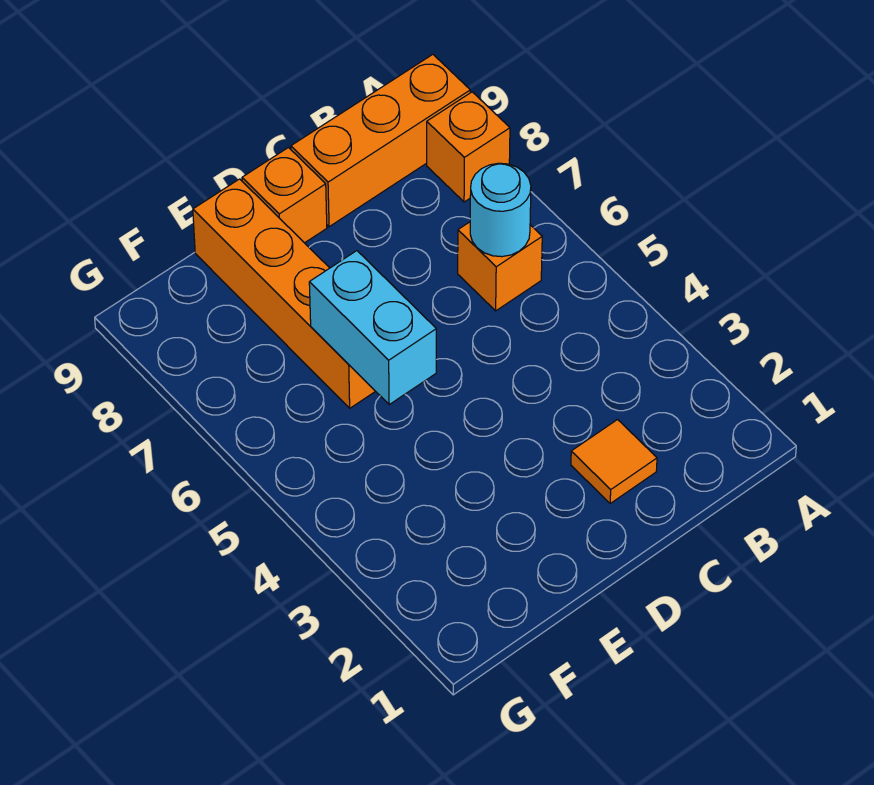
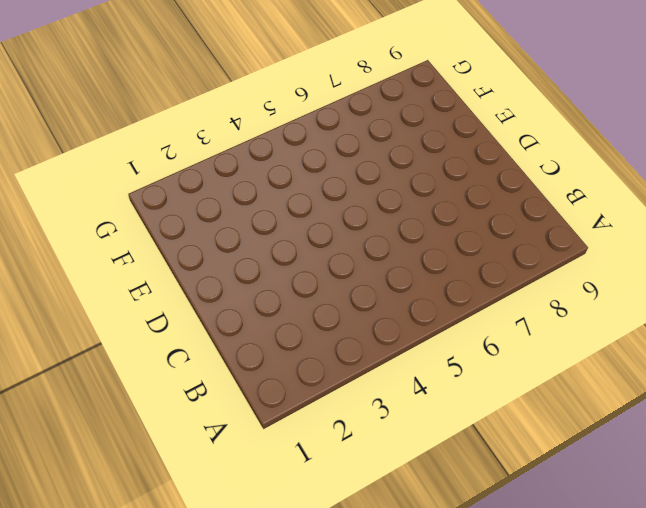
none -> orange 1x1 brick [427,92,510,202]
none -> orange 1x3 brick [291,55,470,227]

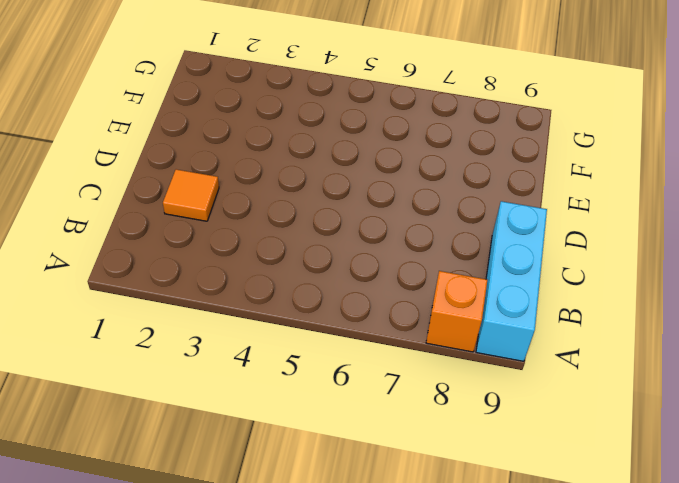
cyan 1x3 brick [476,201,547,361] -> orange 1x3 brick [291,55,470,227]
none -> orange 1x1 brick [458,222,542,311]
none -> orange 1x1 brick [242,148,327,243]

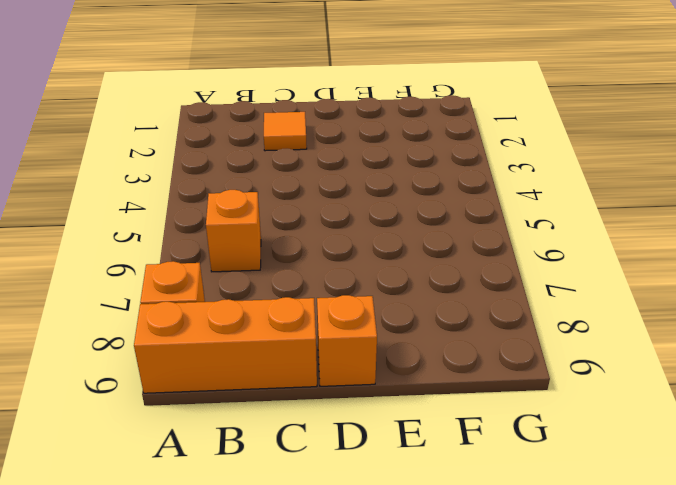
none -> orange 1x4 brick [193,179,375,408]
none -> cyan 1x1 round brick [470,163,531,257]

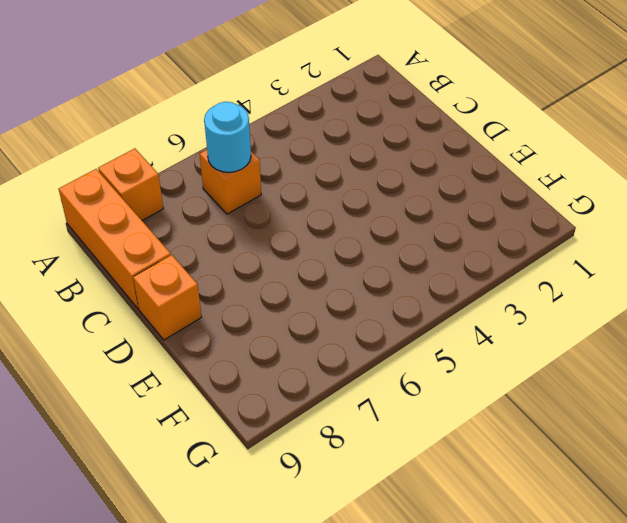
none -> orange 1x1 tile [571,420,657,504]
none -> orange 1x4 brick [193,179,375,408]

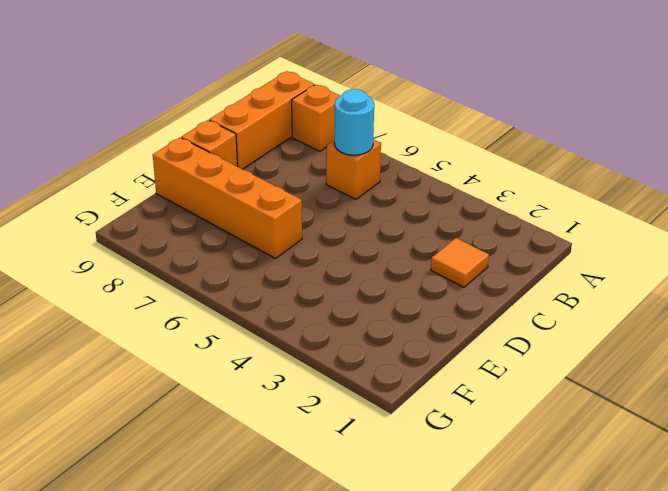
none -> cyan 1x2 brick [309,251,436,404]

